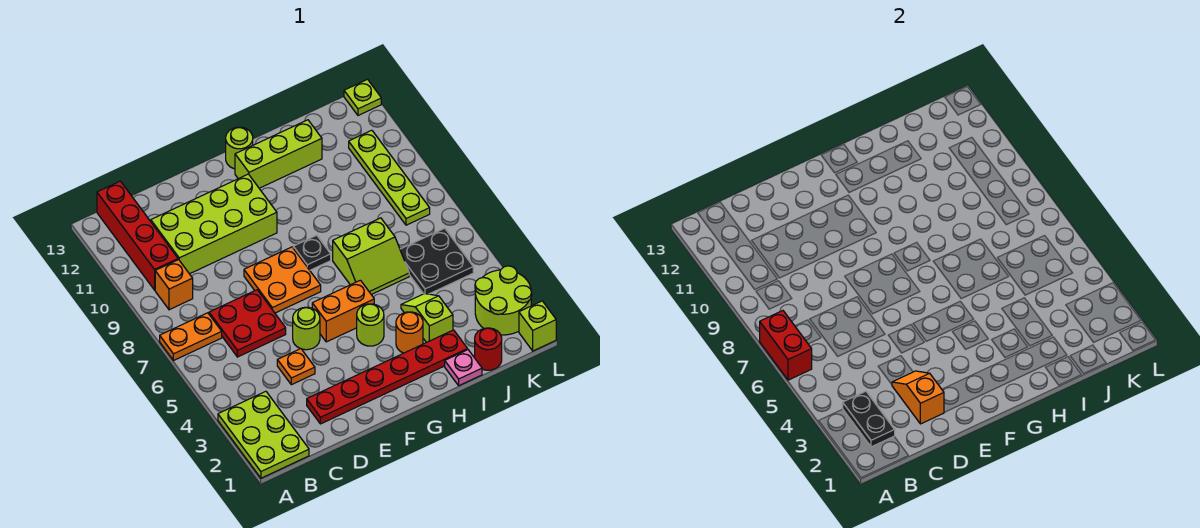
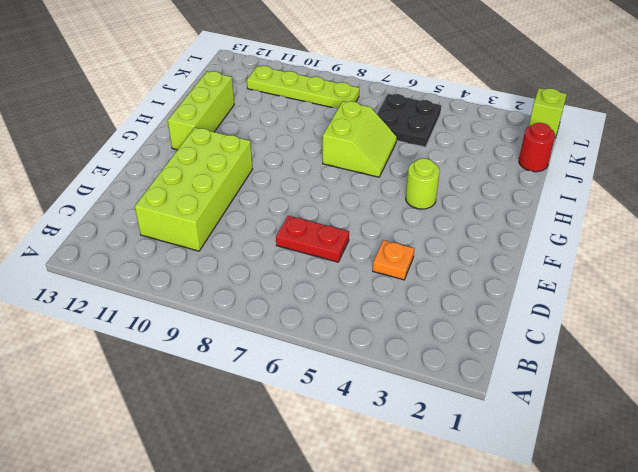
red 1x2 plate [276,216,349,262] -> red 2x2 plate [209,290,286,357]
none -> lime 2x3 plate [218,391,309,478]
none -> orange 1x2 plate [160,313,222,361]
none -> orange 1x1 brick [155,260,193,310]

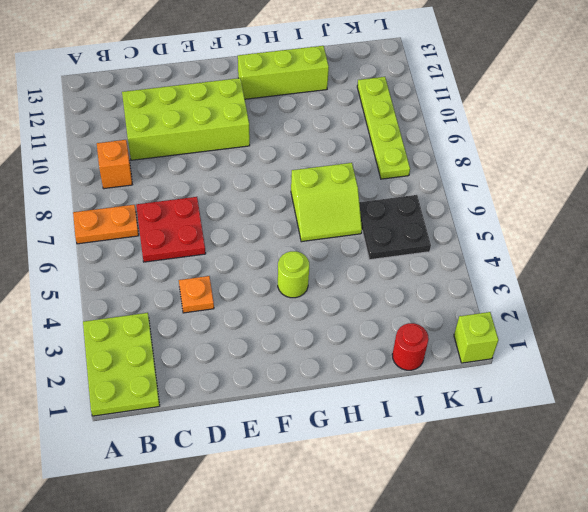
none -> red 1x4 brick [97,181,178,290]
none -> red 1x6 plate [307,330,468,424]
none -> lime 1x1 round brick [293,307,320,350]

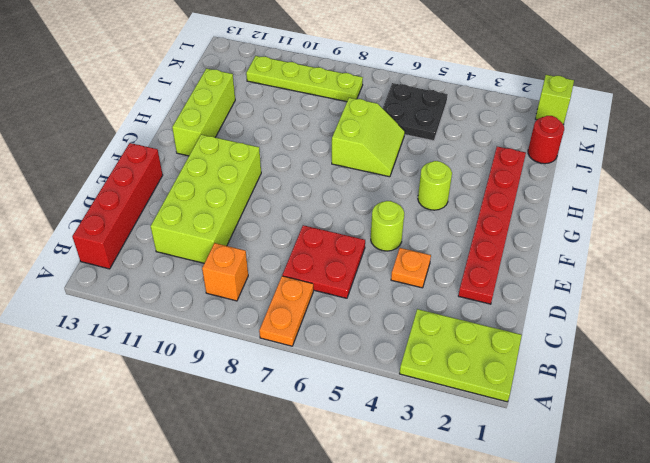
red 1x4 brick [72,143,163,269] -> red 1x4 brick turned to [97,181,178,290]
none -> orange 2x2 plate [244,247,321,313]
none -> orange 1x2 brick [312,280,374,342]
none -> black 1x1 plate [293,235,331,270]

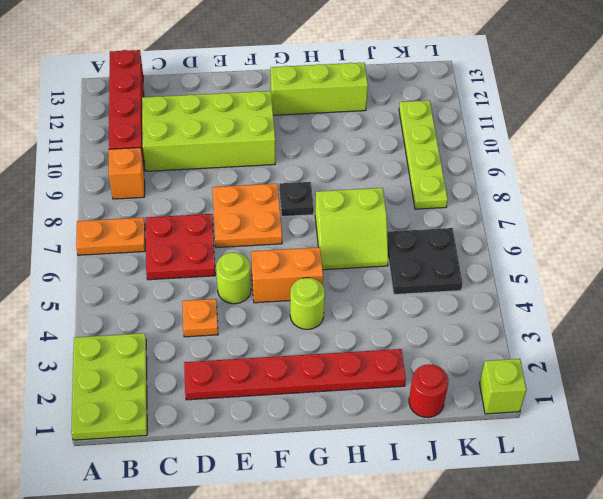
none -> lime 1x1 round brick [226,127,253,169]
none -> orange 1x1 round brick [396,312,423,353]
none -> pink 1x1 plate [445,350,482,386]

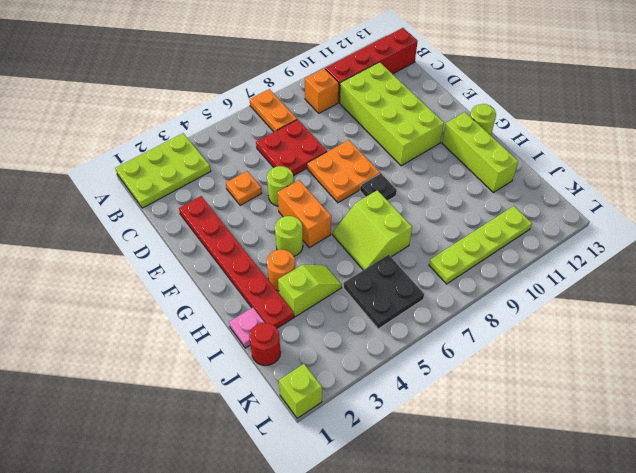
none -> lime 2x2 round brick [475,266,532,335]
none -> lime 1x1 plate [344,79,381,115]
none -> red 1x2 brick [760,311,812,380]

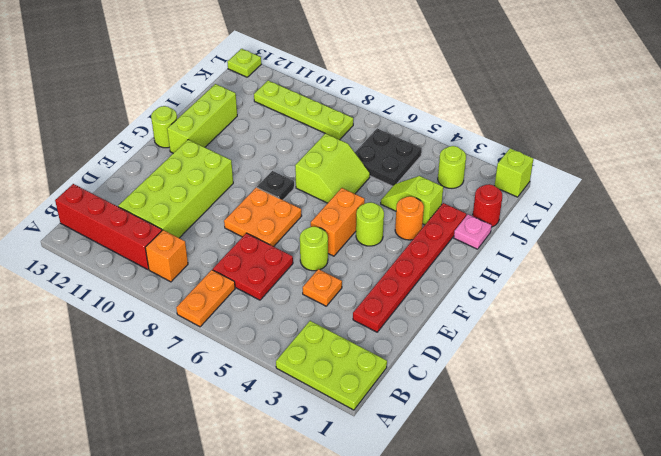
lime 1x1 round brick [438,146,466,188] -> lime 2x2 round brick [475,266,532,335]
none -> red 1x2 brick [760,311,812,380]
none -> black 1x2 plate [843,391,895,447]
none -> orange 1x2 slope [892,371,944,424]

